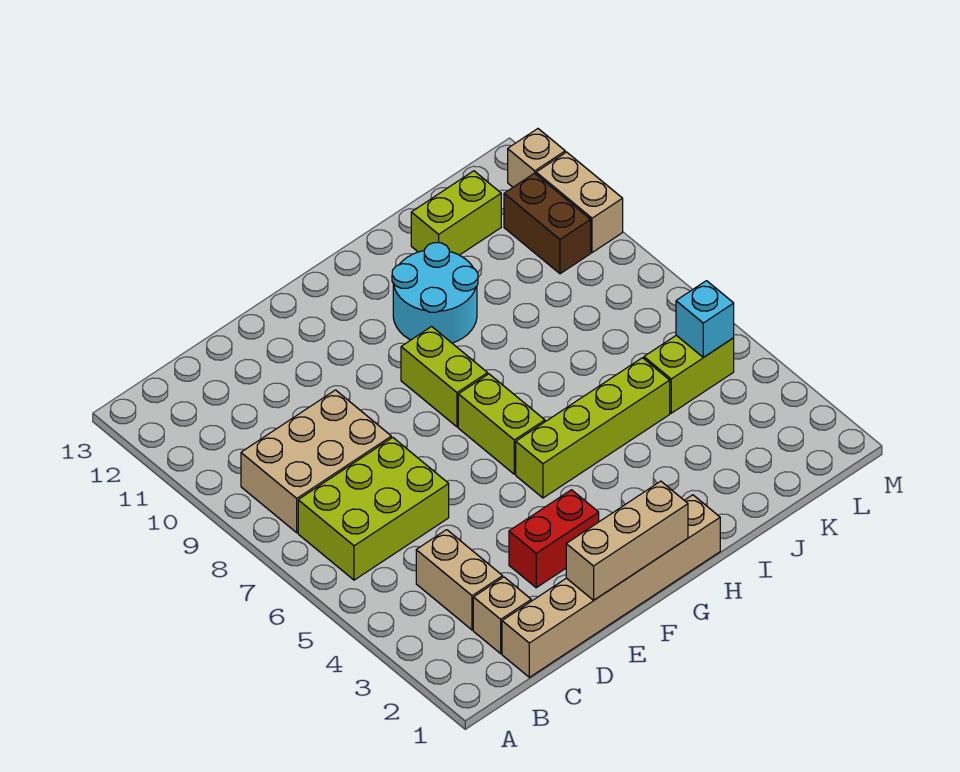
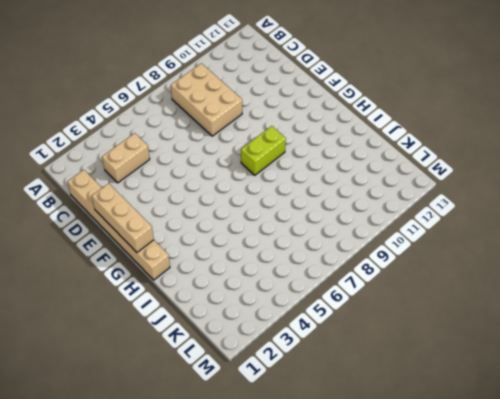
none -> lime 2x3 brick [298,437,449,580]
none -> tan 1x1 brick [473,577,531,654]
none -> red 1x2 brick [509,490,599,588]

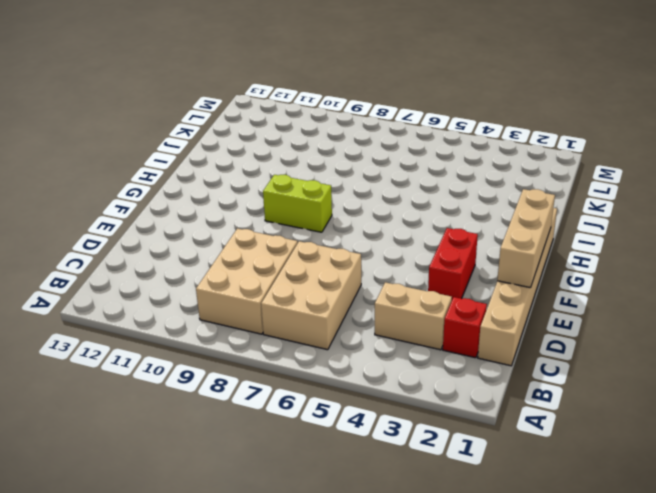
tan 2x3 brick [261,241,361,350] -> lime 2x3 brick [298,437,449,580]
red 1x1 brick [443,297,487,358] -> tan 1x1 brick [473,577,531,654]
none -> lime 1x4 brick [516,358,670,498]
none -> lime 1x2 brick [458,374,545,474]
none -> cyan 2x2 round brick [392,243,478,343]

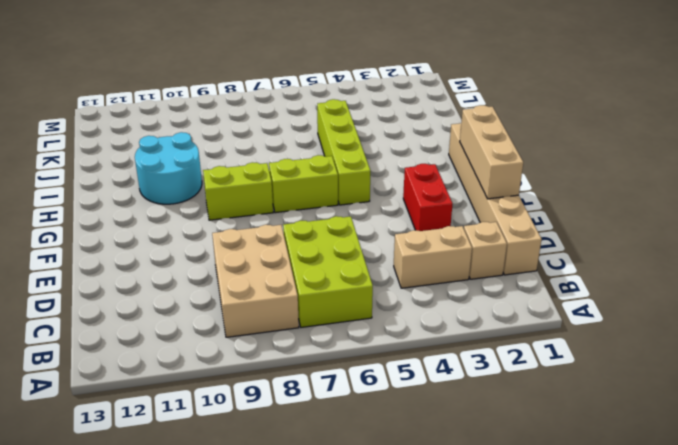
none -> lime 1x2 brick [411,171,501,255]
none -> lime 1x2 brick [644,335,734,413]
none -> brown 1x2 brick [504,173,591,274]

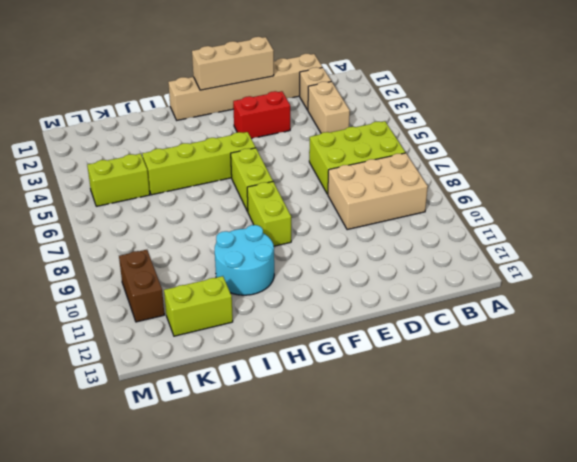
none -> tan 1x2 brick [536,152,623,253]
none -> tan 1x1 brick [508,129,565,187]
none -> cyan 1x1 brick [676,281,734,357]

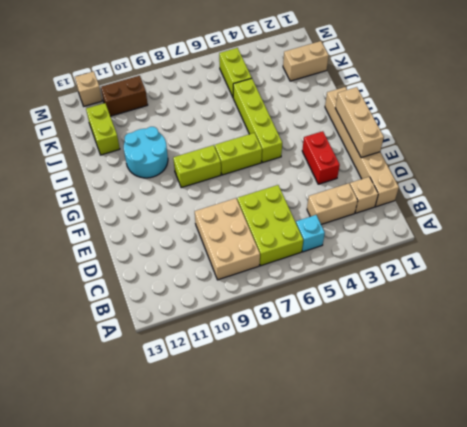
cyan 1x1 brick [296,215,325,252] -> cyan 1x1 brick moved to [676,281,734,357]
tan 1x2 brick [283,41,329,81] -> tan 1x2 brick moved to [536,152,623,253]

